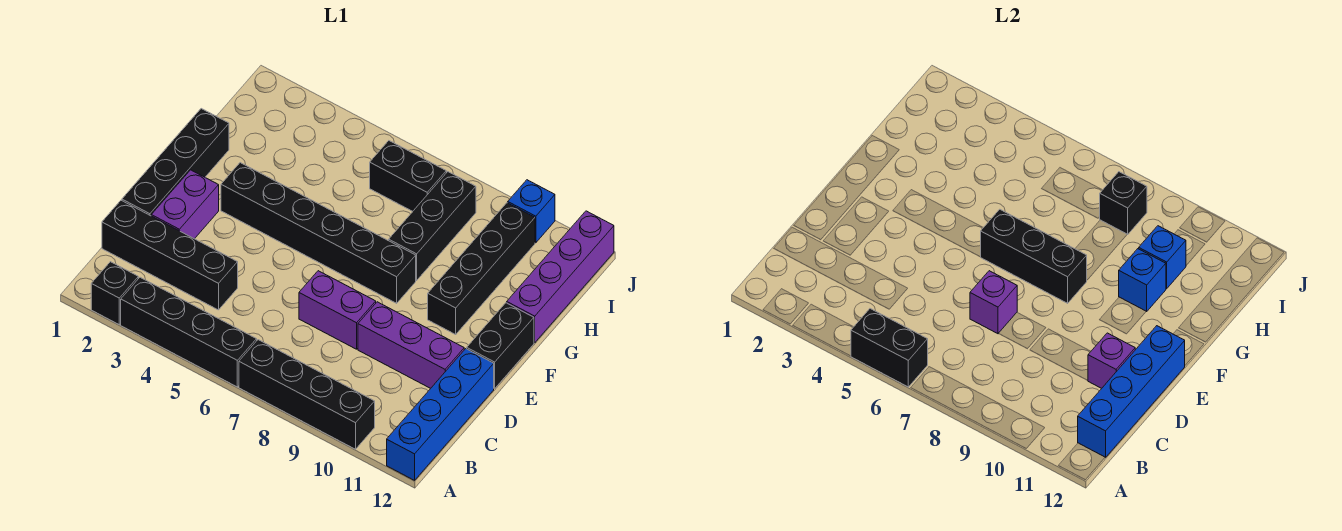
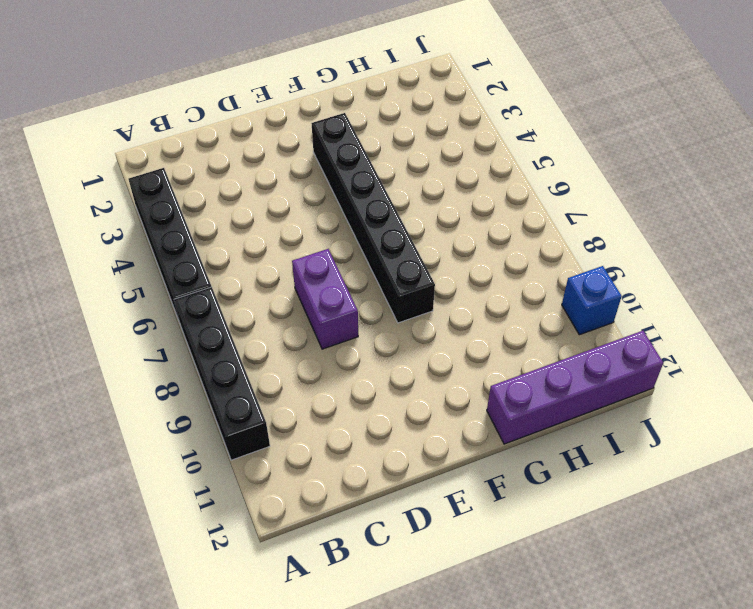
none -> black 1x1 brick [91,262,138,324]
none -> blue 1x4 brick [387,349,494,480]
none -> black 1x4 brick [102,200,238,310]

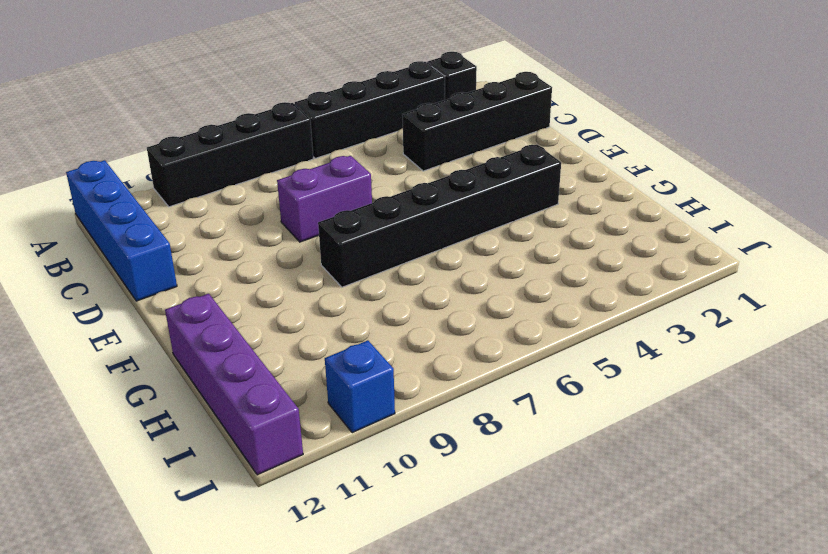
none -> black 1x4 brick [122,109,229,216]
none -> purple 1x2 brick [151,170,219,239]
none -> purple 1x3 brick [358,302,464,388]

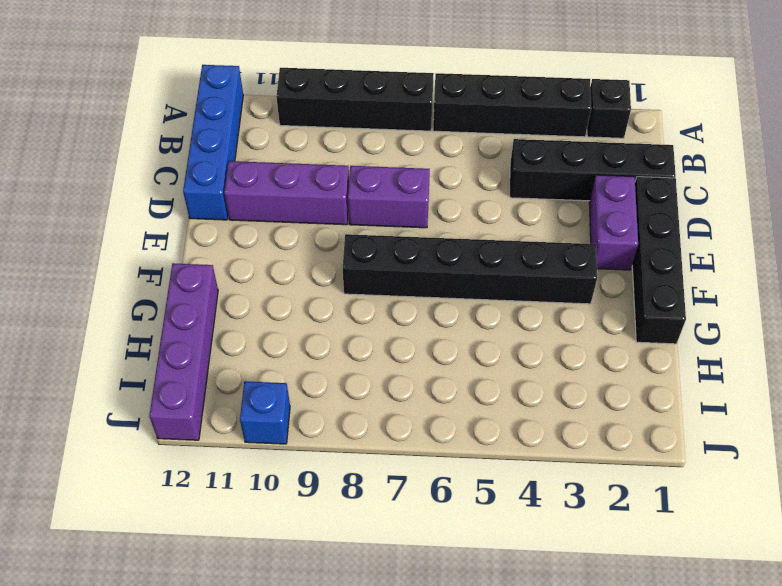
none -> black 1x2 brick [467,303,534,389]
none -> black 1x4 brick [428,203,535,334]
none -> black 1x3 brick [389,172,476,280]

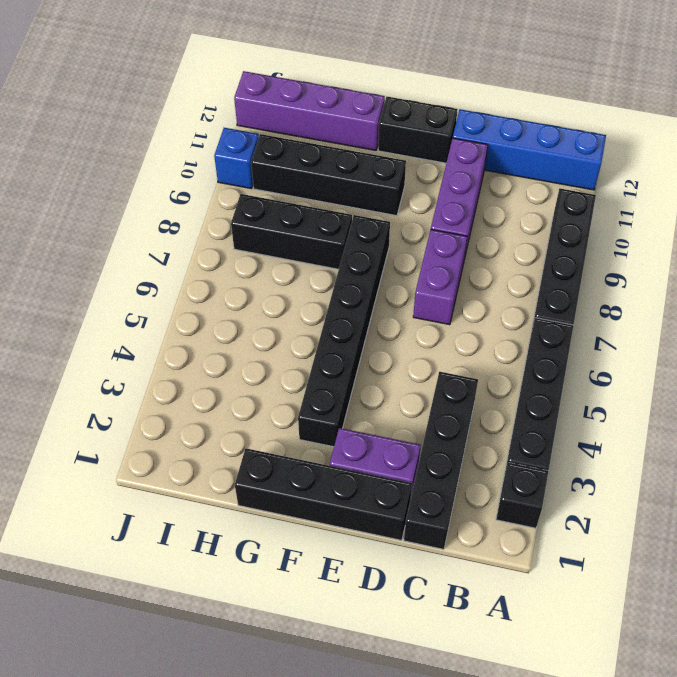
none -> black 1x2 brick [370,141,446,211]
none -> black 1x2 brick [851,309,928,387]
none -> blue 1x4 brick [1078,326,1185,457]

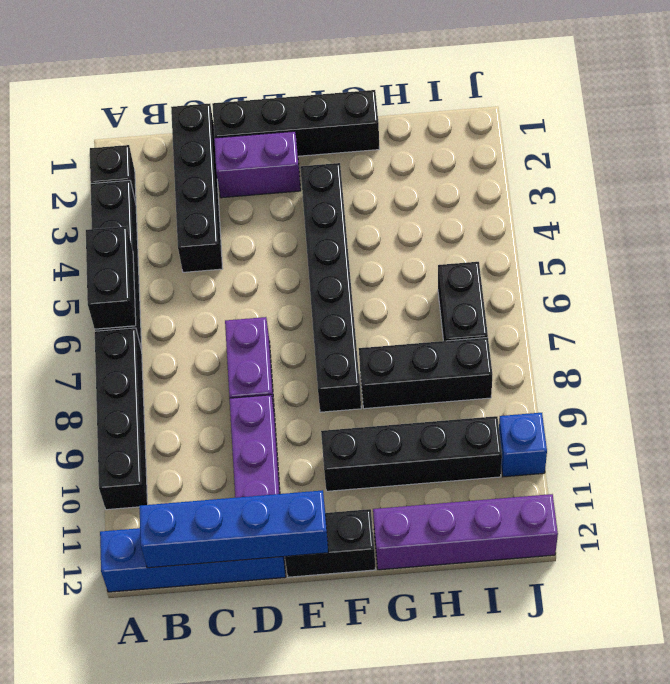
none -> purple 1x1 brick [970,271,1017,334]
none -> purple 1x1 brick [1088,333,1135,388]
none -> black 1x3 brick [981,209,1087,303]

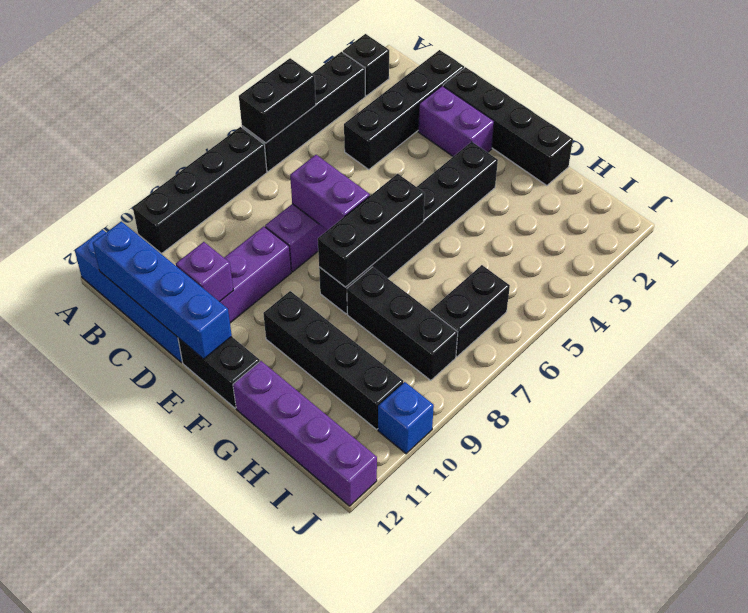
purple 1x2 brick [290,155,370,230] -> purple 1x1 brick [970,271,1017,334]
none -> blue 1x1 brick [1119,249,1166,312]
none -> blue 1x1 brick [1139,226,1186,289]
none -> black 1x1 brick [1100,172,1147,235]

